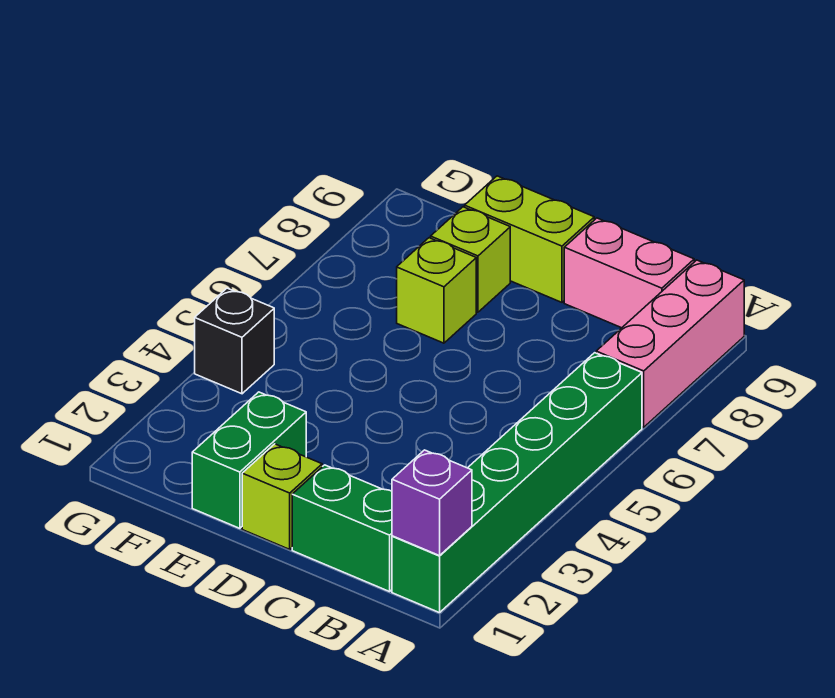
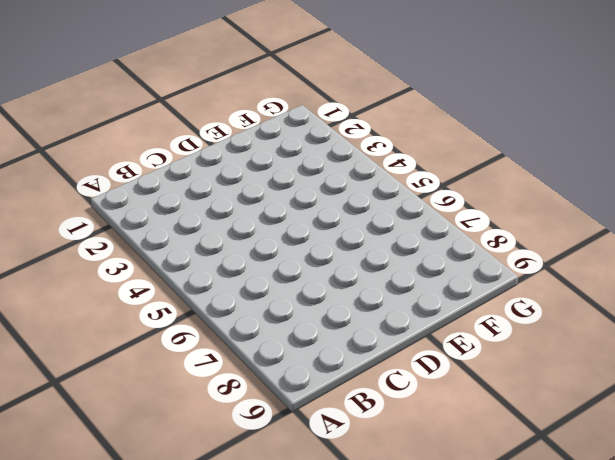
none -> green 1x6 brick [392,353,642,613]
none -> pink 1x3 brick [596,260,744,427]

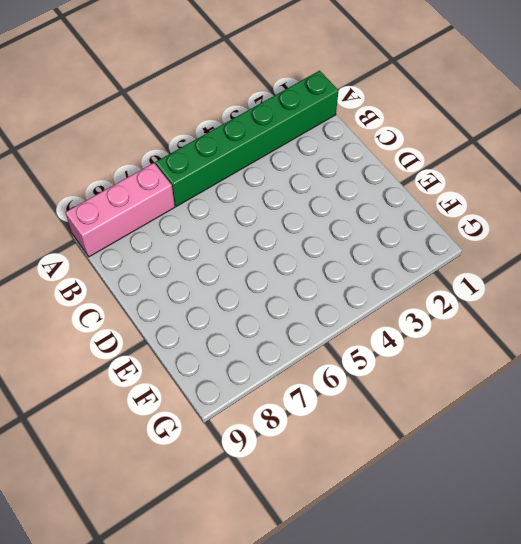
none -> green 1x2 brick [292,465,392,592]
none -> pink 1x2 brick [564,218,694,328]

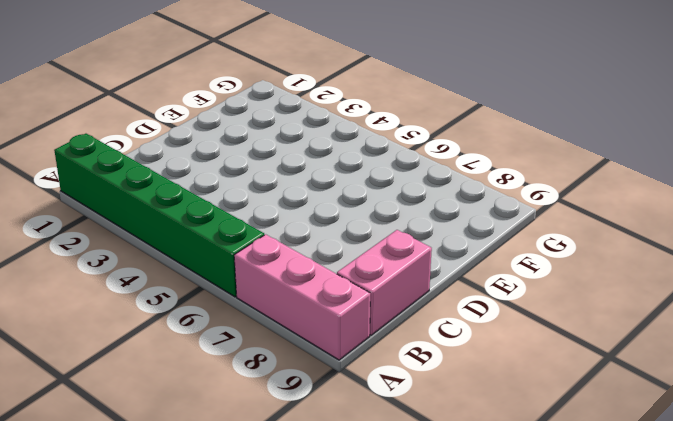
none -> green 1x2 brick [292,465,392,592]
none -> lime 1x1 brick [242,444,322,549]

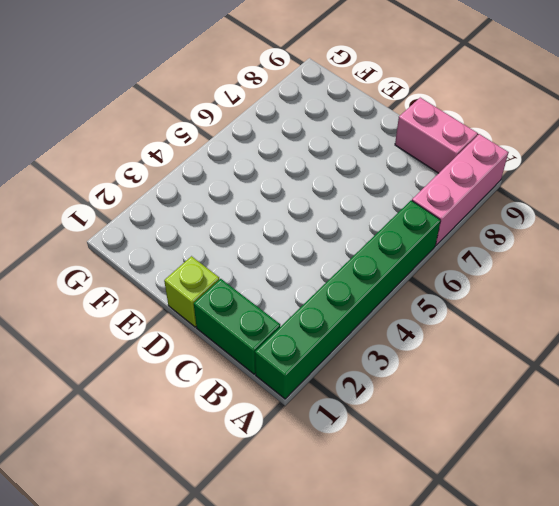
none -> lime 1x2 brick [465,176,594,302]
none -> green 1x2 brick [192,392,306,528]

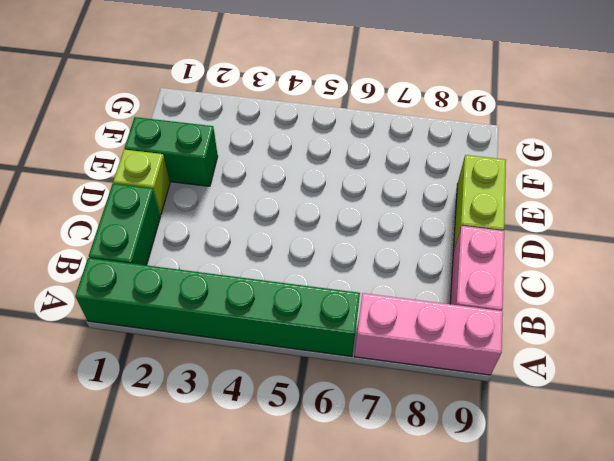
none -> lime 1x1 brick [397,238,476,343]
none -> lime 1x1 brick [431,207,510,312]

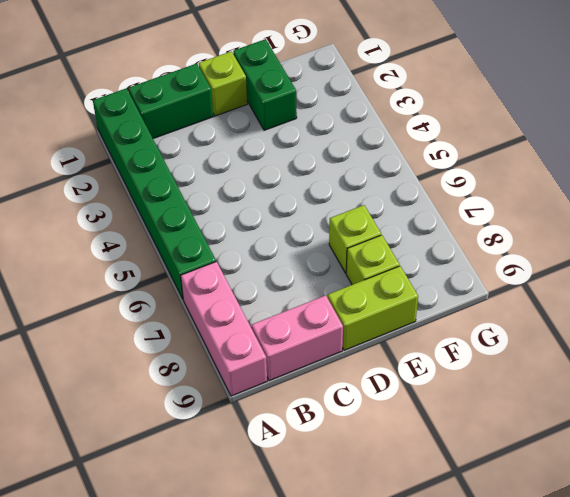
none -> black 1x1 brick [195,288,274,394]
none -> purple 1x1 brick [392,450,472,556]

